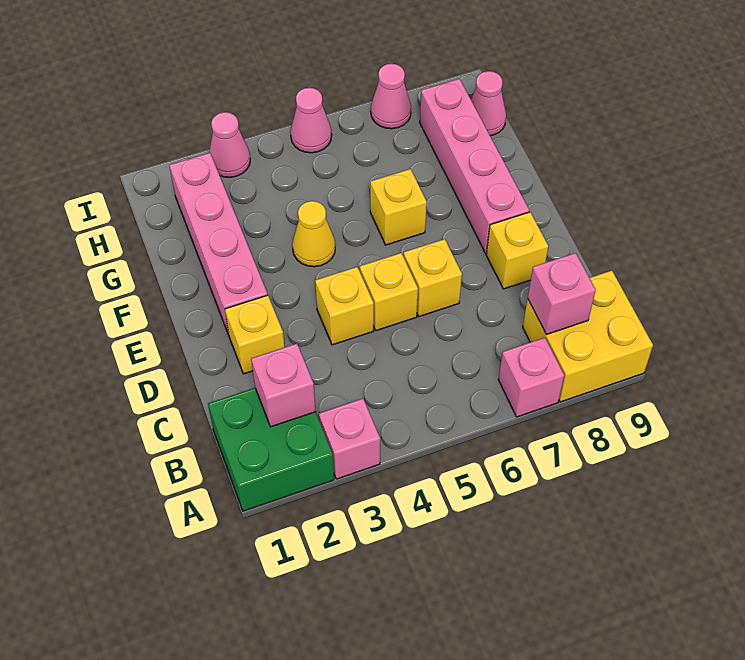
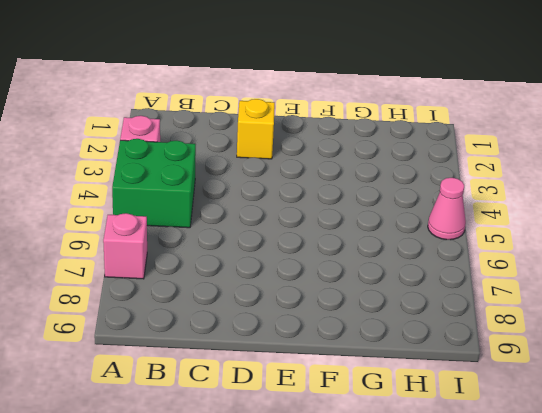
green 2x2 brick [112,139,196,228] -> green 2x2 brick moved to [208,388,334,511]
none -> yellow 2x2 brick [523,271,653,402]
none -> yellow 1x1 brick [315,267,374,345]
none -> yellow 1x1 brick [360,253,418,330]

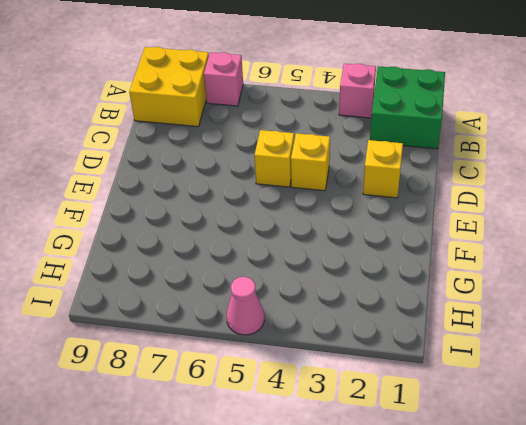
none -> yellow 1x1 brick [403,239,462,316]
none -> yellow 1x1 brick [486,212,548,289]
none -> pink 1x4 brick [169,153,267,335]

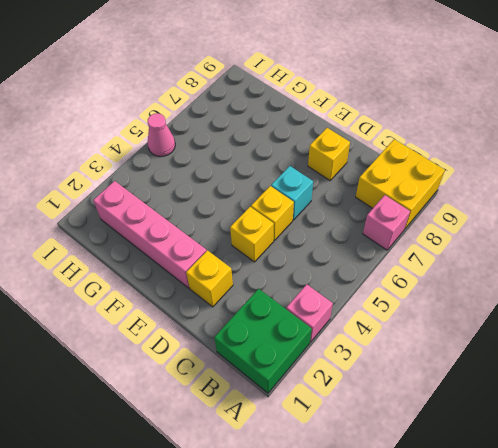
cyan 1x1 brick [271,166,313,220] -> yellow 1x1 brick [403,239,462,316]
none -> pink 1x4 brick [420,79,529,253]
none -> yellow 1x1 cone [292,201,335,267]
none -> yellow 1x1 brick [370,169,427,245]

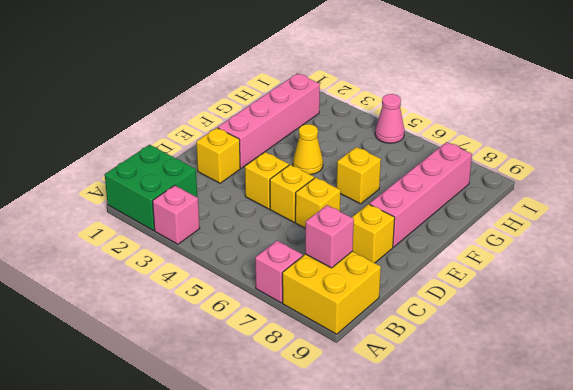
none -> pink 1x1 cone [471,71,506,136]
none -> pink 1x1 cone [209,112,250,177]
none -> pink 1x1 cone [371,64,411,129]

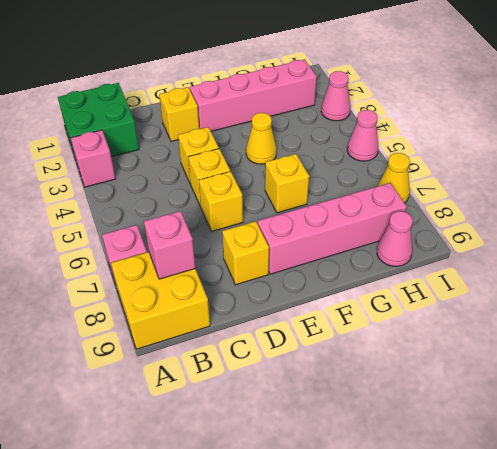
yellow 1x1 cone [378,153,410,203] -> pink 1x1 cone [371,64,411,129]
none -> pink 1x1 brick [251,344,316,427]

